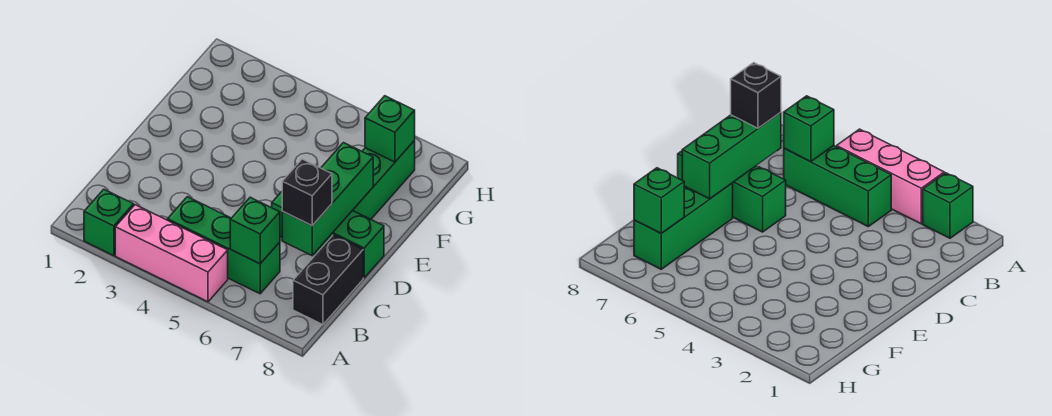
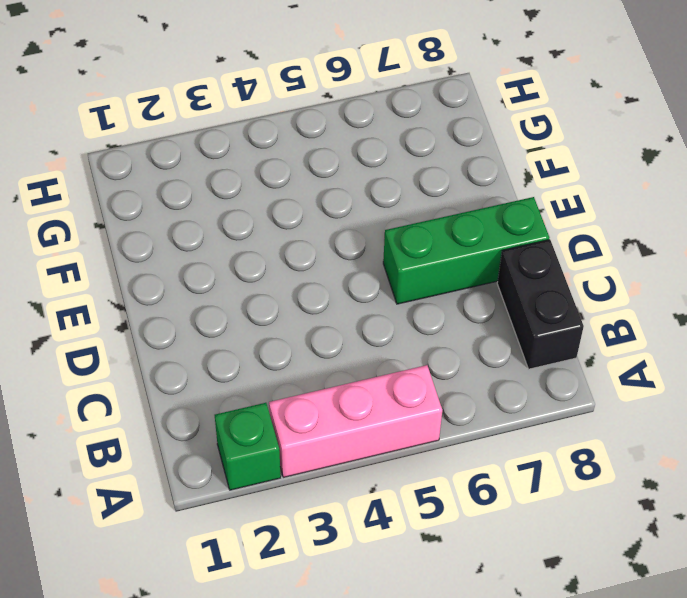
none -> green 1x3 brick [167,197,280,294]
none -> green 1x3 brick [353,141,415,219]

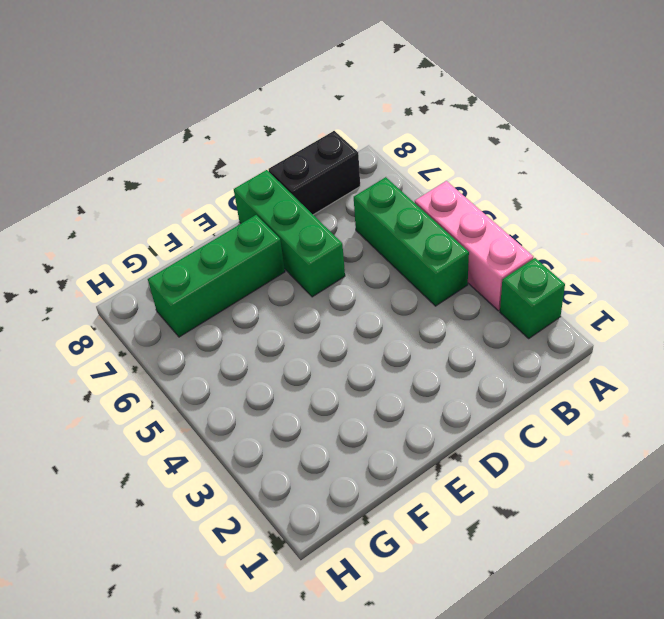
none -> green 1x1 brick [230,197,280,264]
none -> green 1x3 brick [282,143,373,255]

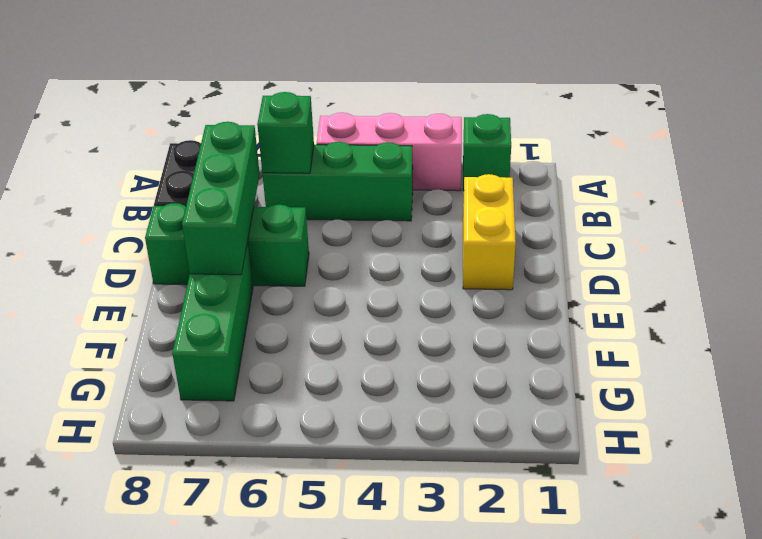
yellow 1x2 brick [463,174,516,290] -> none
none -> green 1x1 brick [365,96,415,162]
none -> black 1x1 brick [282,159,332,226]

